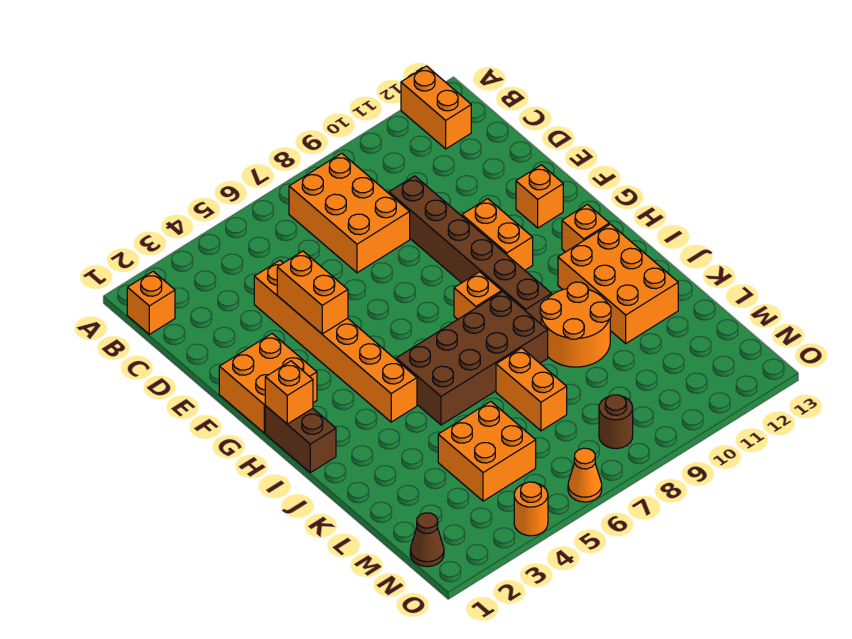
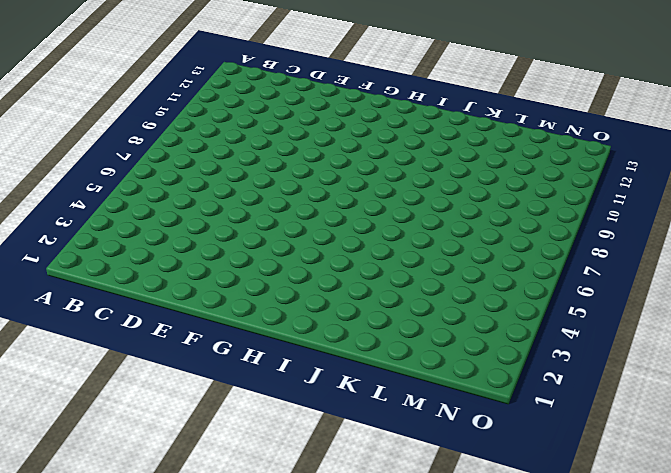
none -> orange 1x2 brick [401,66,471,149]
none -> orange 1x1 brick [127,271,175,334]
none -> orange 2x3 brick [289,153,410,273]

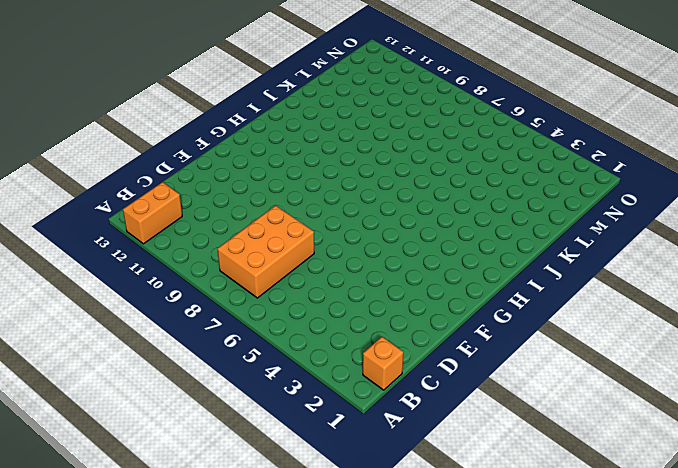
none -> orange 1x6 brick [254,260,417,422]
none -> brown 1x6 brick [389,176,552,324]
none -> orange 2x2 brick [219,334,317,433]

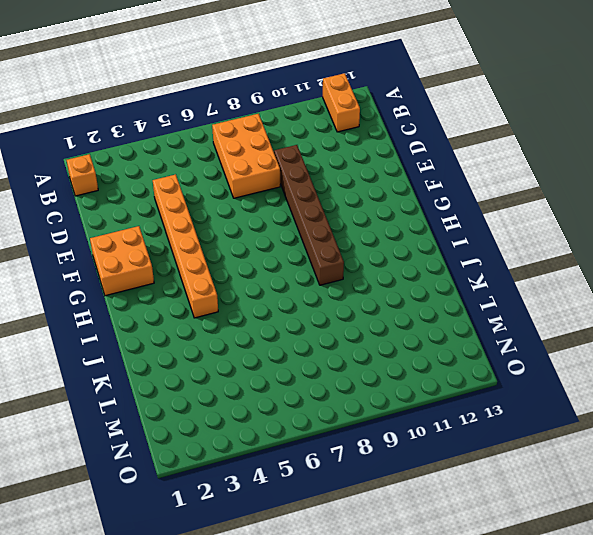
none -> orange 1x2 brick [462,199,533,270]
none -> orange 1x1 brick [516,165,563,228]
none -> brown 1x2 brick [265,406,336,473]

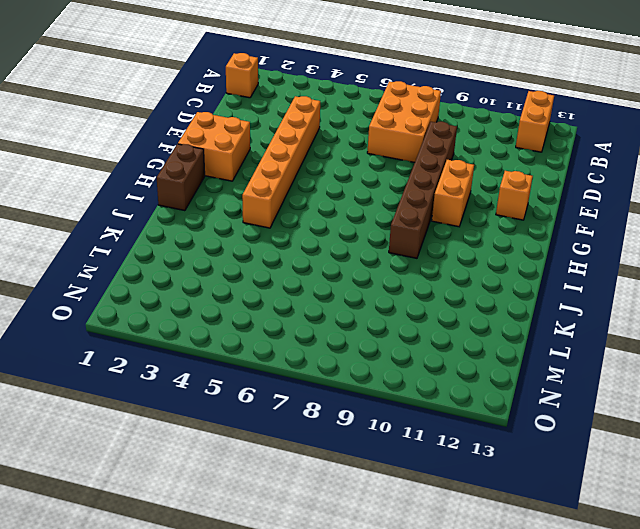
none -> orange 1x1 brick [454,272,502,319]
none -> orange 1x1 brick [562,204,609,252]
none -> brown 2x4 brick [396,292,548,425]

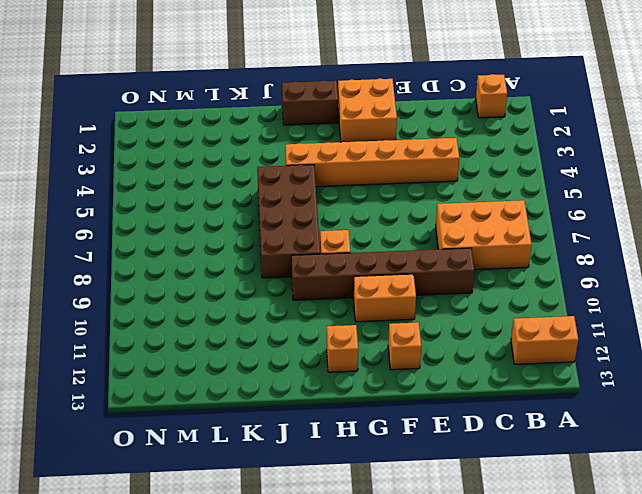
none -> orange 2x3 brick [558,224,678,343]
none -> orange 2x2 round brick [540,282,611,367]
none -> orange 1x2 brick [496,348,567,431]

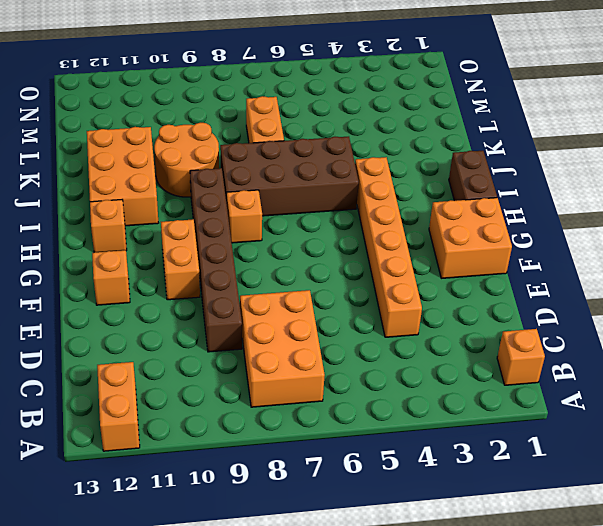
none -> orange 2x2 brick [438,401,536,501]
none -> brown 1x1 cone [410,513,444,567]
none -> brown 1x1 round brick [599,395,633,449]

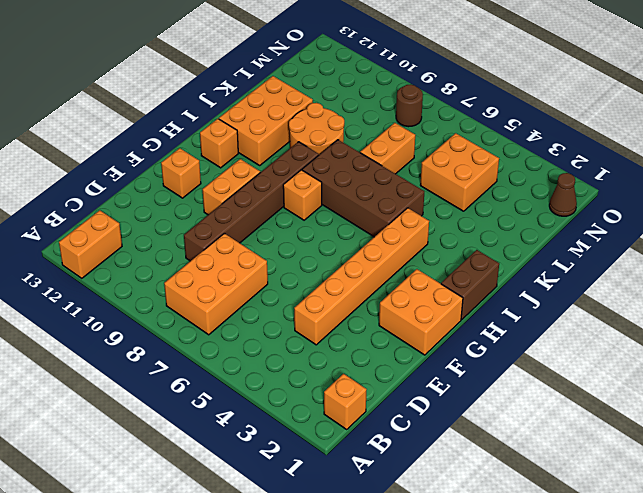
none -> orange 1x1 round brick [514,482,548,536]
none -> orange 1x1 cone [568,448,602,502]
none -> orange 1x2 brick [277,251,348,334]

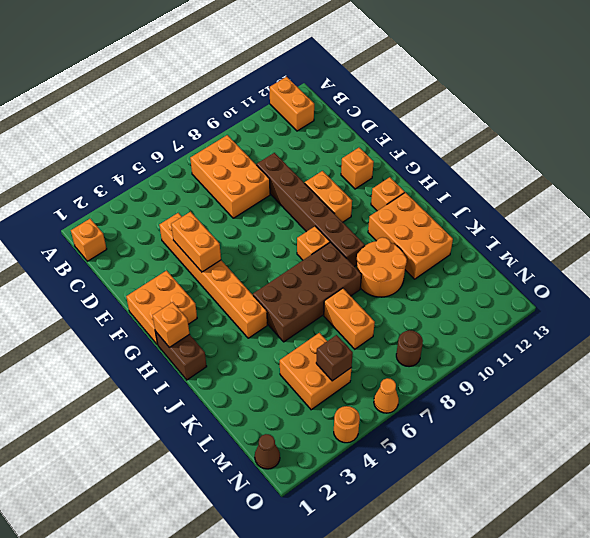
brown 1x1 brick [316,335,353,381] -> none

